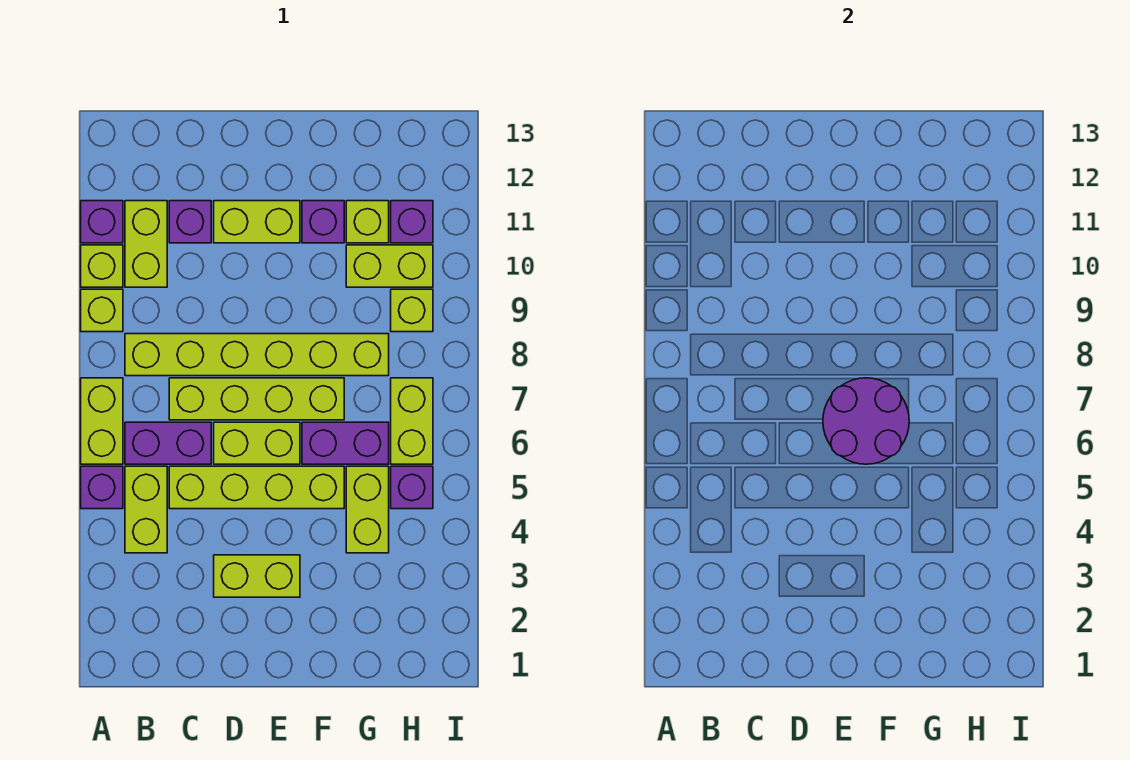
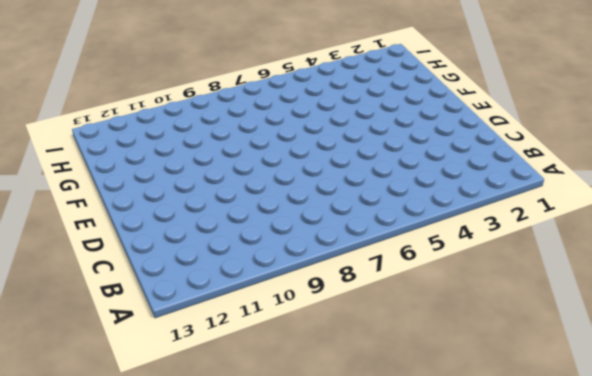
none -> purple 1x1 brick [81,466,123,509]
none -> lime 1x2 brick [81,378,123,464]
none -> lime 1x1 brick [81,289,123,332]

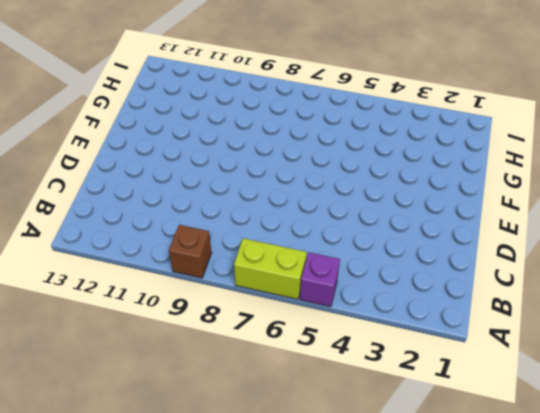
brown 1x1 brick [169,225,211,278] -> lime 1x1 brick [81,289,123,332]
none -> lime 1x1 brick [81,245,123,287]
none -> purple 1x1 brick [81,201,123,243]
none -> lime 1x2 brick [125,466,167,553]

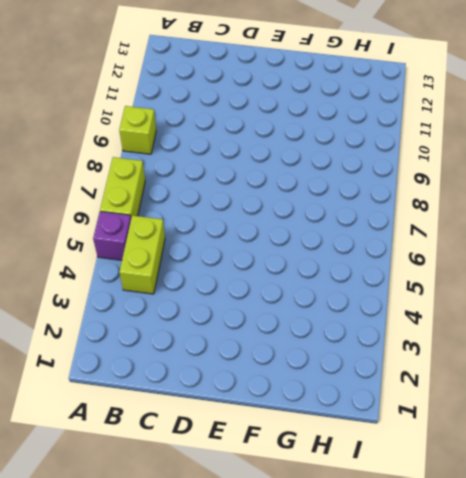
none -> lime 1x1 brick [81,245,123,287]
none -> purple 1x1 brick [81,201,123,243]
none -> purple 1x2 brick [125,422,211,464]

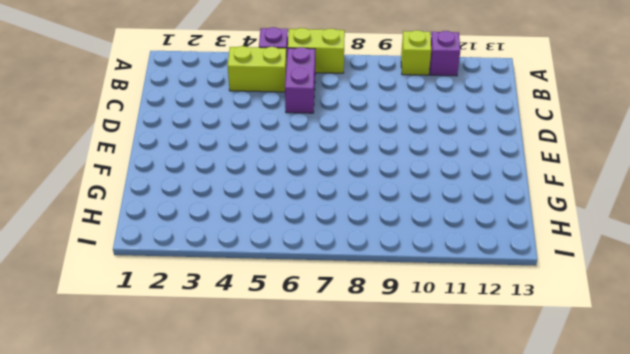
none -> lime 1x1 brick [81,289,123,332]
none -> lime 1x6 brick [125,334,389,376]
none -> lime 1x2 brick [125,201,167,287]

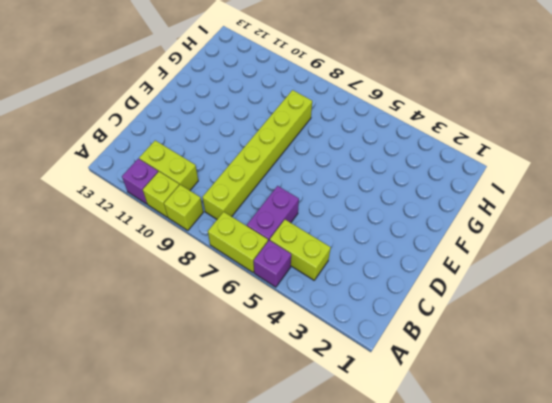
none -> lime 1x4 brick [169,466,344,509]
none -> lime 1x4 brick [169,378,344,420]
none -> purple 1x1 brick [169,201,211,243]

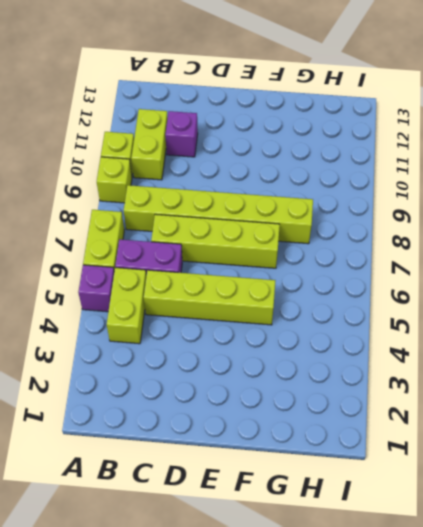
none -> purple 1x1 brick [81,201,123,243]
none -> lime 1x2 brick [214,555,300,597]
none -> lime 1x2 brick [214,422,300,464]

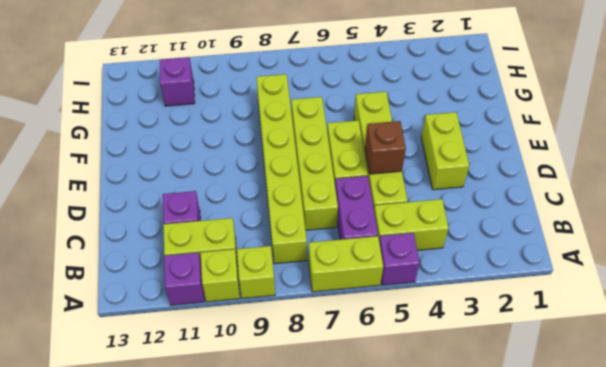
brown 1x1 brick [365,121,406,174] -> none
none -> lime 1x2 brick [214,201,300,243]
none -> purple 1x2 brick [302,422,389,464]
none -> purple 1x1 brick [302,201,344,243]

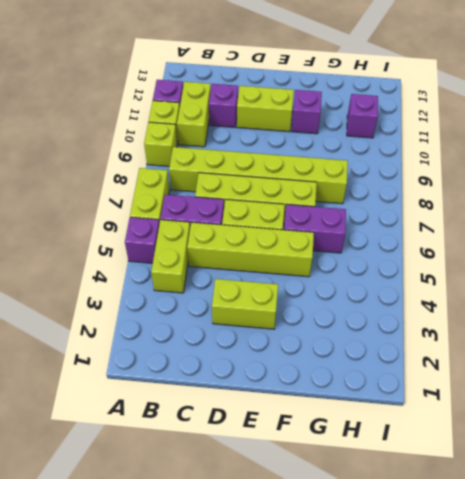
none -> lime 1x2 brick [346,466,389,553]
none -> lime 1x2 brick [346,245,433,287]
none -> lime 1x1 brick [346,201,389,243]

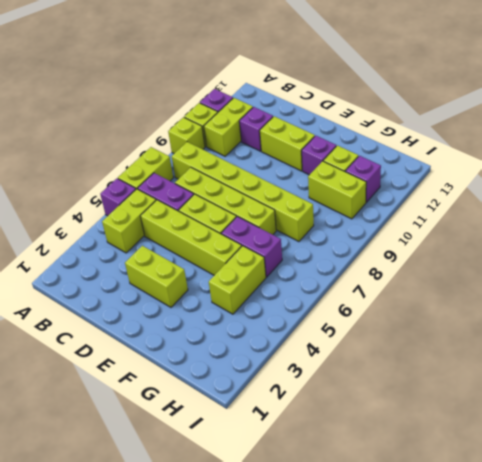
none -> purple 1x1 brick [391,466,433,509]
none -> lime 1x2 brick [391,378,433,464]
none -> lime 1x1 brick [391,289,433,332]

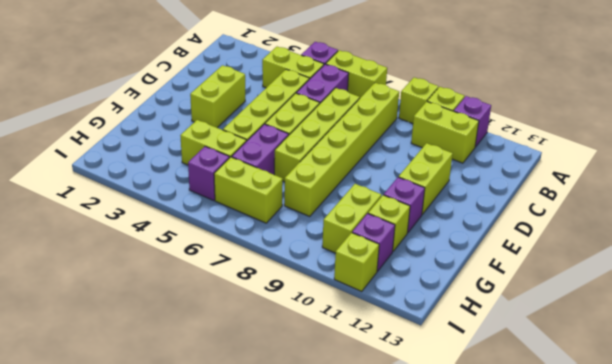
lime 1x1 brick [334,233,379,291] -> lime 1x1 brick moved to [391,289,433,332]
none -> purple 1x1 brick [169,201,211,243]
none -> purple 2x2 round brick [823,378,909,464]

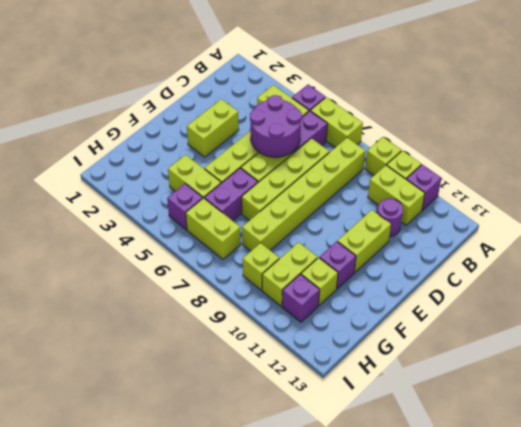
purple 2x2 round brick [250,95,302,157] -> purple 2x2 round brick moved to [823,378,909,464]
purple 1x1 round brick [377,199,403,237] -> purple 1x1 brick [169,201,211,243]

